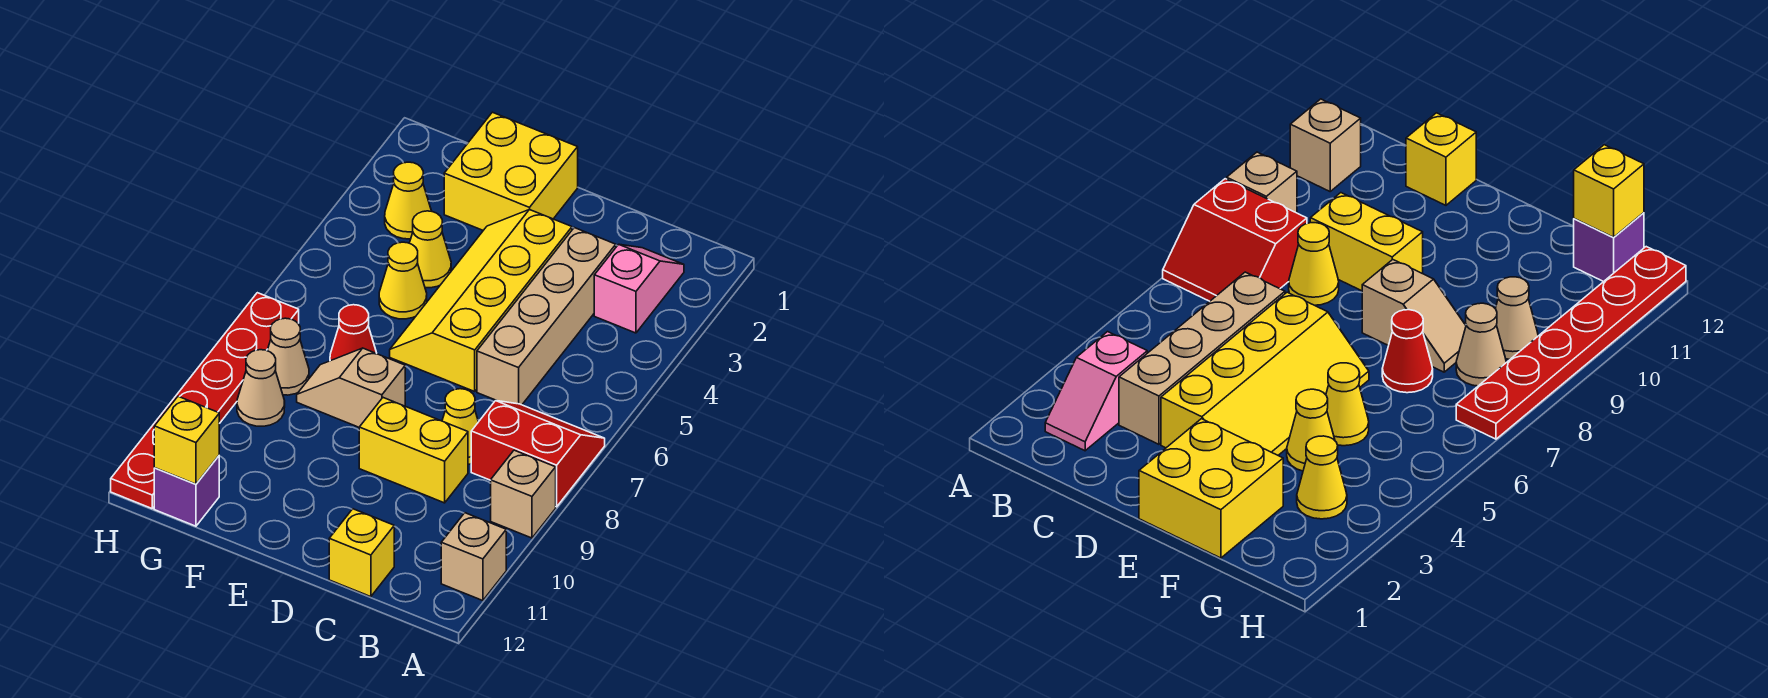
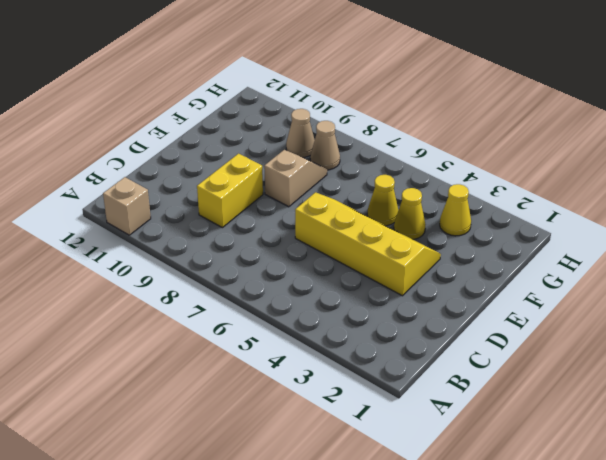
none -> red 2x2 slope [471,401,605,507]
none -> tan 1x1 brick [491,450,556,538]
none -> pink 1x2 slope [594,244,684,333]

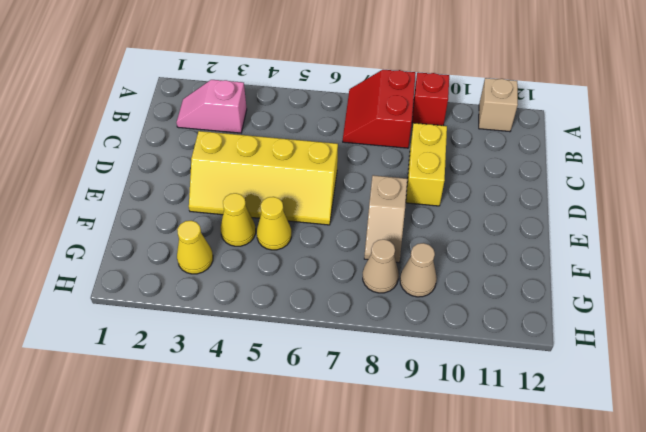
red 1x1 brick [412,72,449,126] -> tan 1x1 brick [491,450,556,538]
none -> tan 1x4 brick [477,228,616,405]
none -> yellow 1x1 cone [442,389,478,464]
none -> yellow 1x1 brick [329,509,394,597]

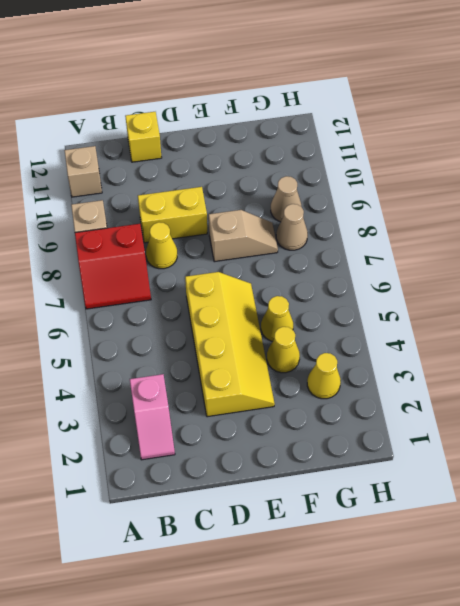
none -> tan 1x4 brick [477,228,616,405]
none -> yellow 2x2 brick [444,112,578,230]
none -> red 1x1 cone [330,305,377,361]

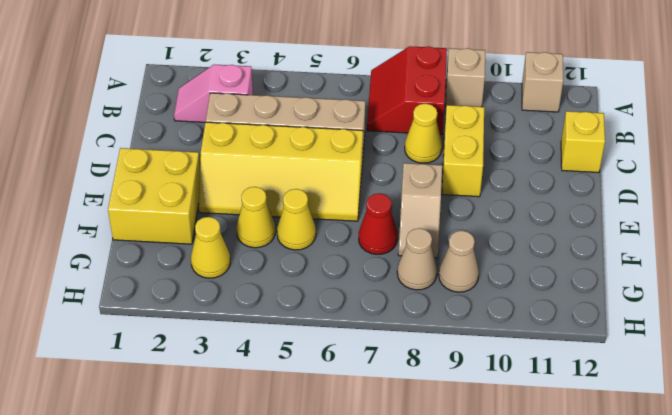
none -> purple 1x1 brick [154,456,219,526]
none -> red 1x6 plate [111,293,299,509]
none -> yellow 1x1 brick [154,396,219,484]

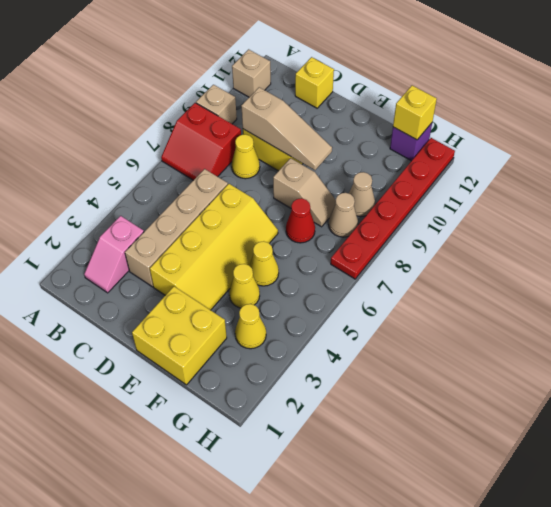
tan 1x3 slope [241,87,332,170] -> none

